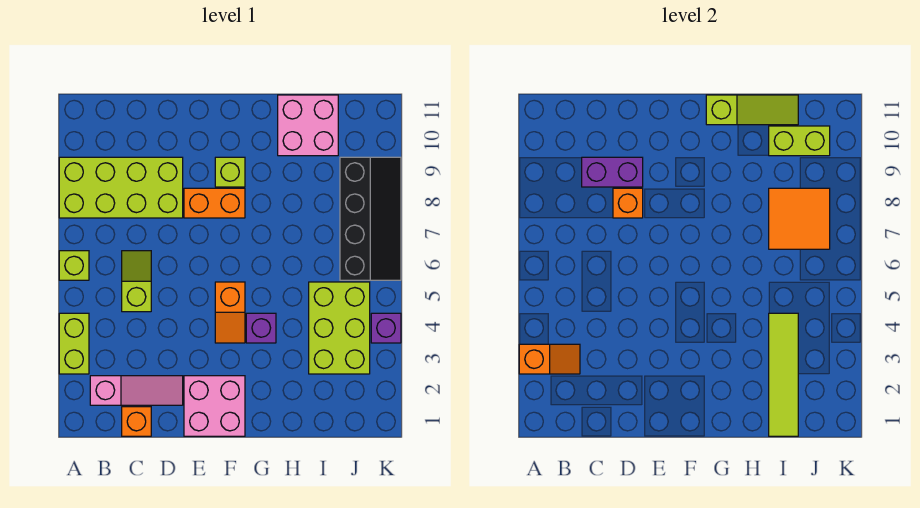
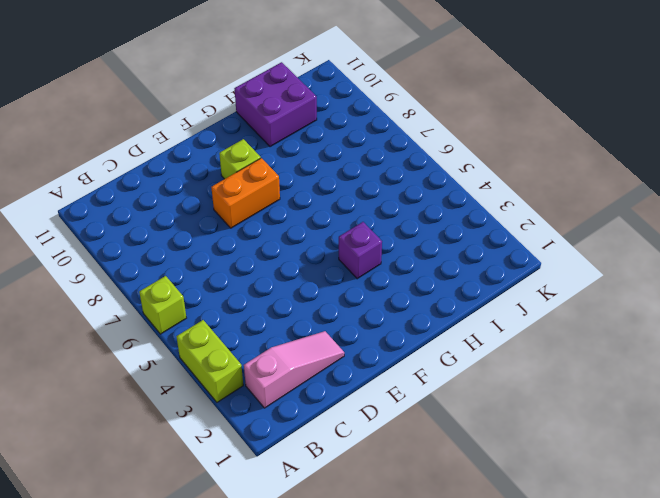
purple 2x2 brick [234,62,317,147] -> pink 2x2 brick [278,95,338,156]
none -> lime 2x4 brick [59,157,183,218]
none -> orange 1x1 brick [122,407,151,436]
none -> lime 1x2 slope [122,251,151,312]

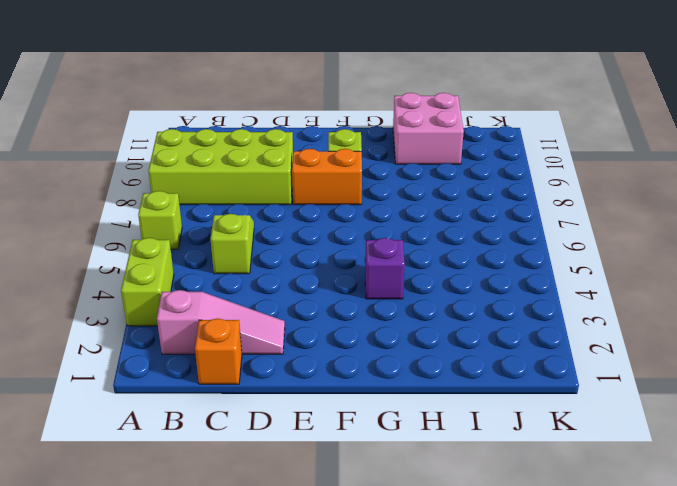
none -> pink 2x2 brick [184,376,245,436]
none -> orange 1x2 slope [215,282,245,343]
none -> lime 2x3 brick [309,282,370,374]

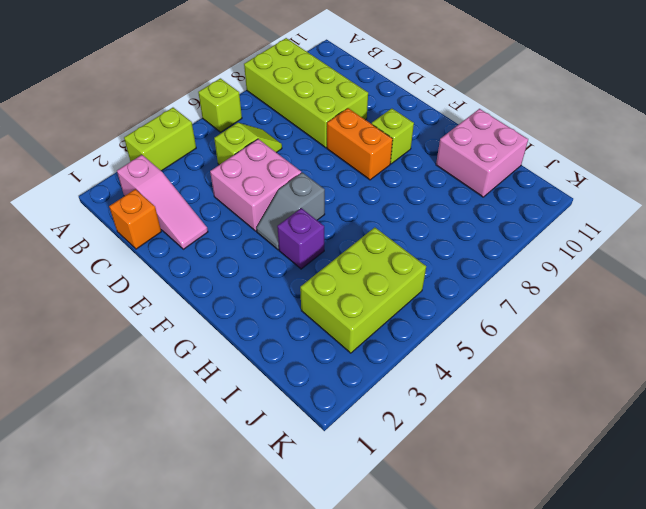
pink 2x2 brick [210,139,301,231] -> pink 2x2 brick moved to [184,376,245,436]
grey 1x2 slope [256,172,325,250] -> orange 1x2 slope [215,282,245,343]
none -> black 2x4 slope [340,157,401,280]
none -> purple 1x1 brick [371,313,401,343]
none -> orange 1x2 slope [519,344,580,374]

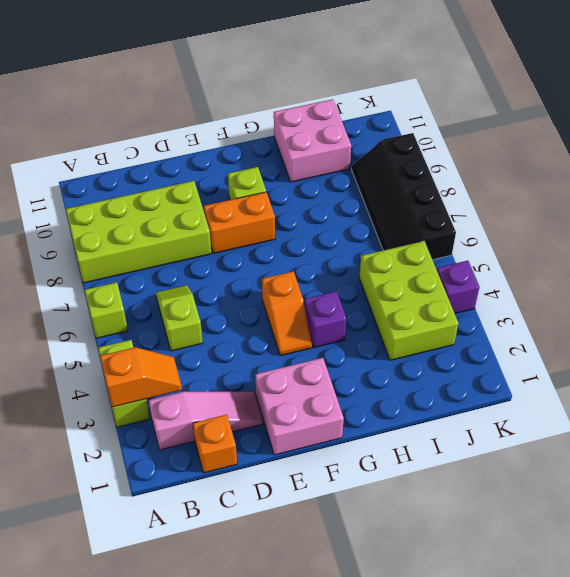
black 2x4 slope [352,133,456,260] -> black 2x4 slope turned to [340,157,401,280]
none -> purple 1x2 brick [582,157,643,187]
none -> orange 1x1 brick [613,188,643,218]
none -> lime 1x3 slope [706,95,798,125]

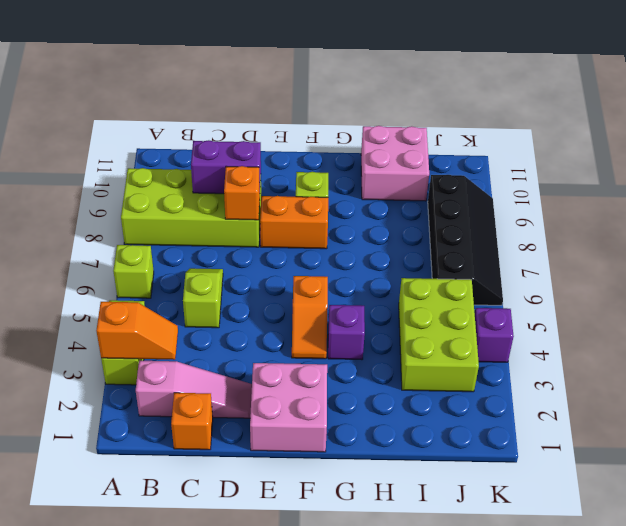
none -> lime 1x3 slope [706,95,798,125]
none -> lime 1x4 tile [769,313,798,436]
none -> orange 2x2 tile [769,188,830,249]

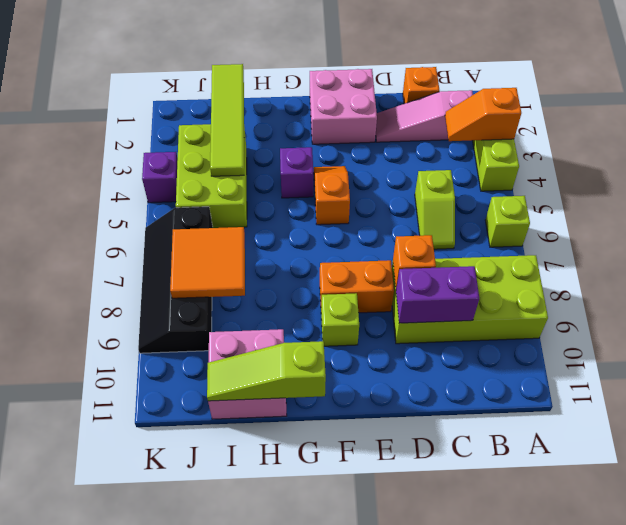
none -> lime 1x2 brick [769,126,830,156]

